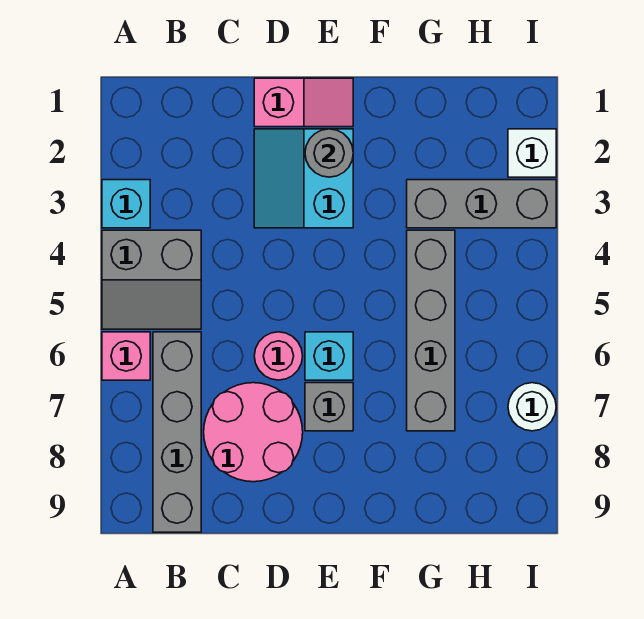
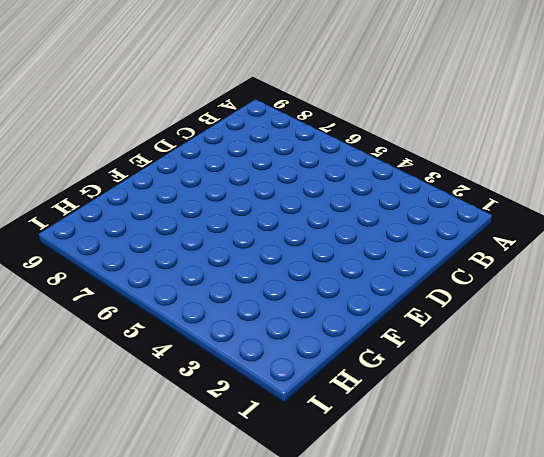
none -> cyan 1x1 brick [102,180,150,228]
none -> grey 2x2 slope [102,230,201,329]
none -> pink 1x1 brick [102,332,150,380]

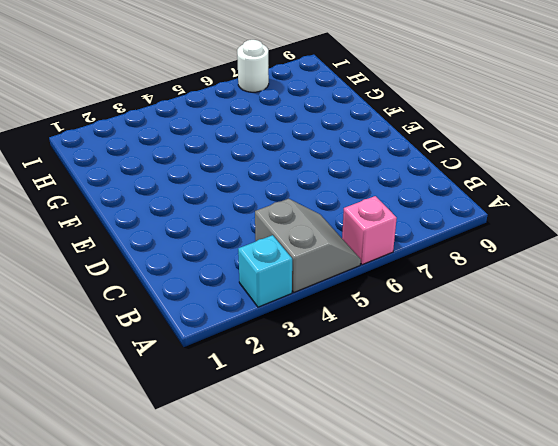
none -> grey 1x4 brick [153,332,201,532]
none -> pink 2x2 round brick [204,383,303,482]
none -> pink 1x2 slope [254,78,353,127]

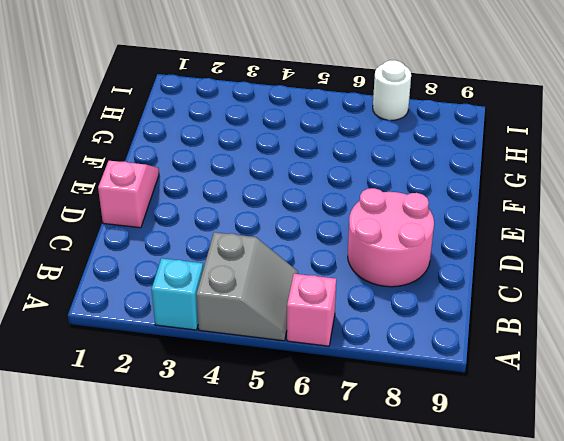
none -> grey 1x4 brick [153,332,201,532]
none -> cyan 2x2 slope [254,129,353,228]
none -> pink 1x1 round brick [254,332,303,380]

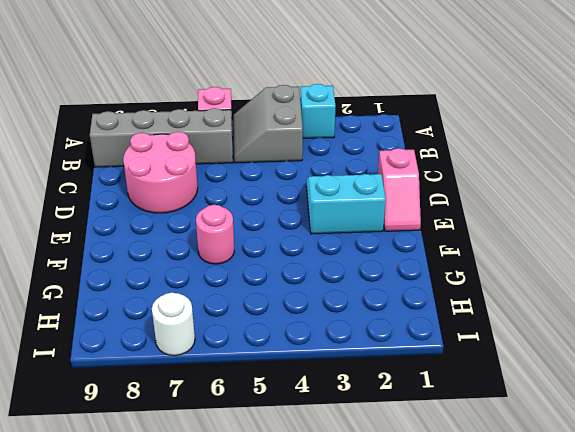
pink 1x1 round brick [196,205,234,264] -> pink 1x1 round brick moved to [254,332,303,380]
none -> cyan 1x1 brick [305,332,353,380]
none -> grey 1x1 brick [305,383,353,431]
none -> grey 1x3 brick [407,180,556,228]

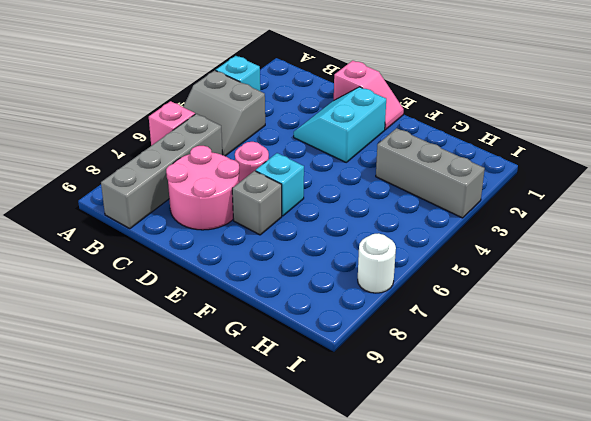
none -> grey 1x4 brick [407,230,455,431]
none -> white 1x1 brick [508,129,556,177]
none -> grey 1x1 round brick [305,129,353,177]

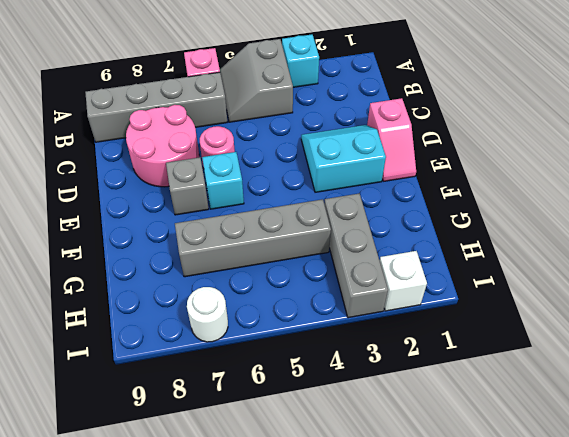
none -> grey 1x1 round brick [305,129,353,177]

